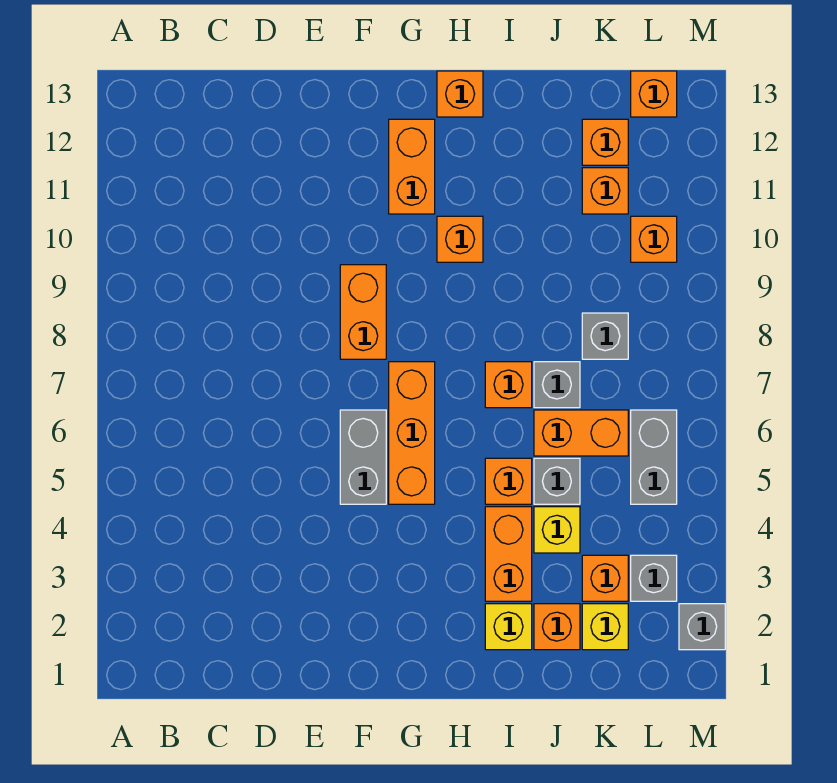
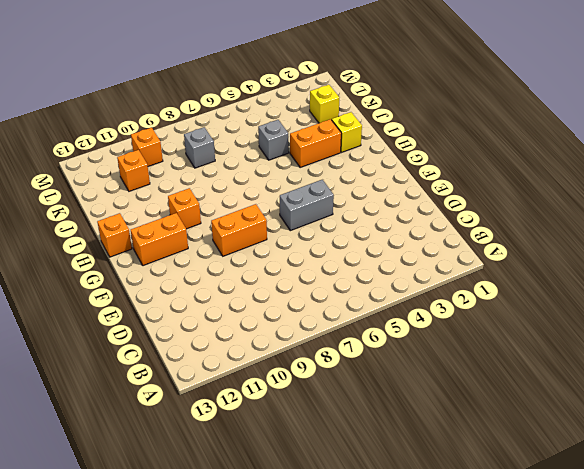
none -> orange 1x3 brick [389,362,435,504]
none -> orange 1x1 brick [485,458,532,504]
none -> orange 1x1 brick [485,362,532,408]

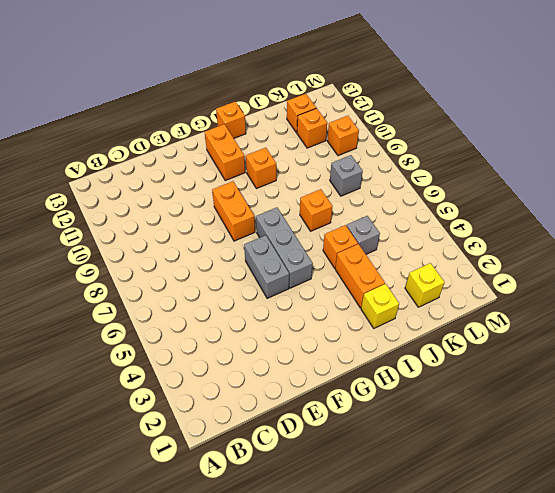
grey 1x3 brick [256,207,313,288] -> orange 1x3 brick [389,362,435,504]
none -> orange 1x1 brick [534,604,580,650]
none -> yellow 1x1 brick [534,507,580,553]
none -> orange 1x2 brick [534,410,628,456]

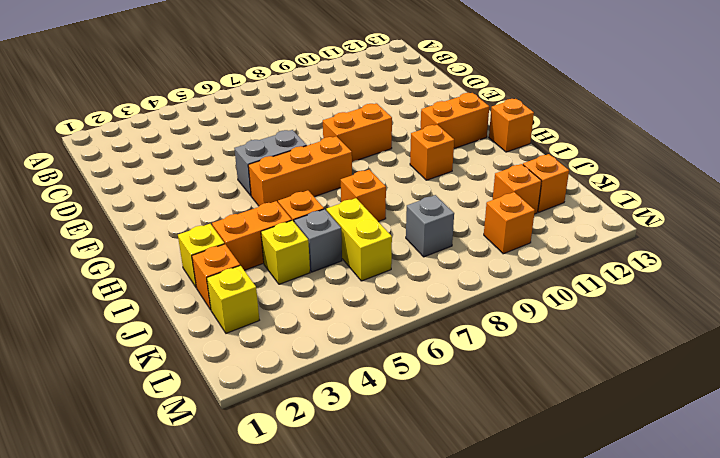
yellow 1x2 brick [326,198,392,281] -> orange 1x2 brick [534,410,628,456]
none -> grey 1x1 brick [534,362,580,408]
none -> orange 1x1 brick [582,555,628,601]
none -> grey 1x1 brick [631,555,677,601]

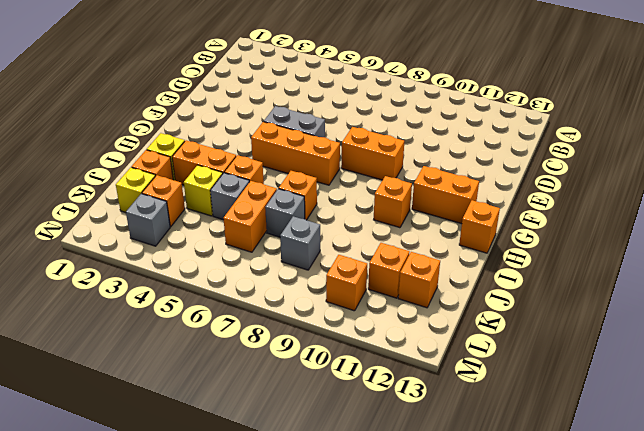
none -> grey 1x2 brick [631,410,677,504]
none -> orange 1x1 brick [631,71,677,117]
none -> grey 1x1 brick [679,604,725,650]

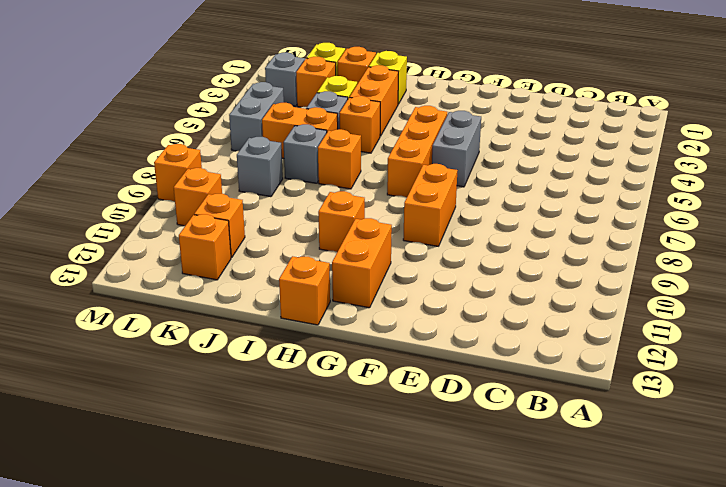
orange 1x1 brick [154,144,202,202] -> orange 1x1 brick moved to [631,71,677,117]
none -> grey 1x1 brick [679,604,725,650]

